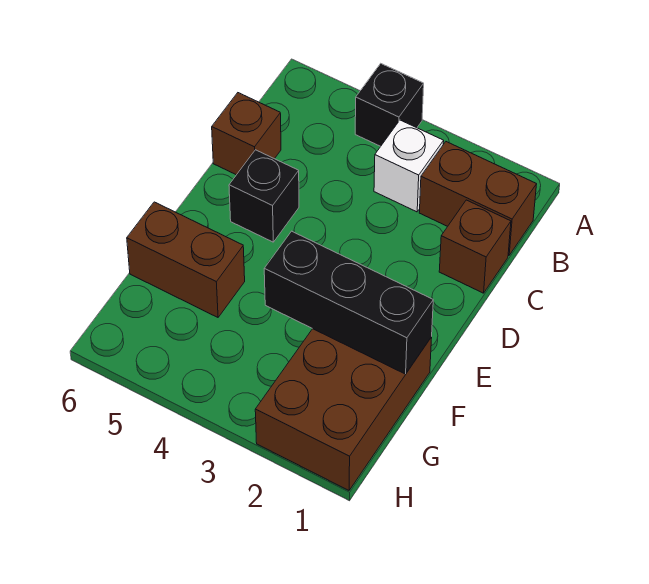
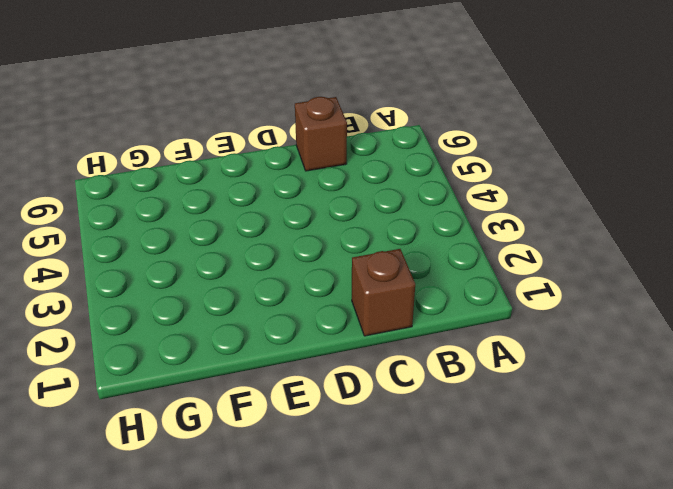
none -> black 1x1 brick [355,64,424,146]
none -> brown 1x2 brick [419,142,537,255]

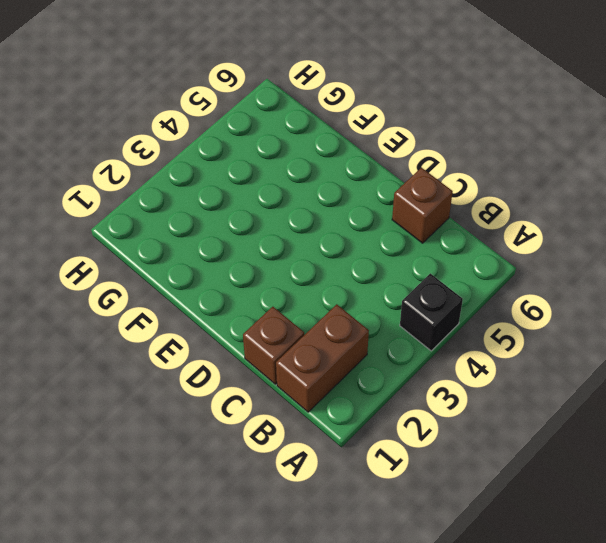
none -> white 1x1 brick [374,120,444,212]
none -> black 1x1 brick [229,150,299,242]

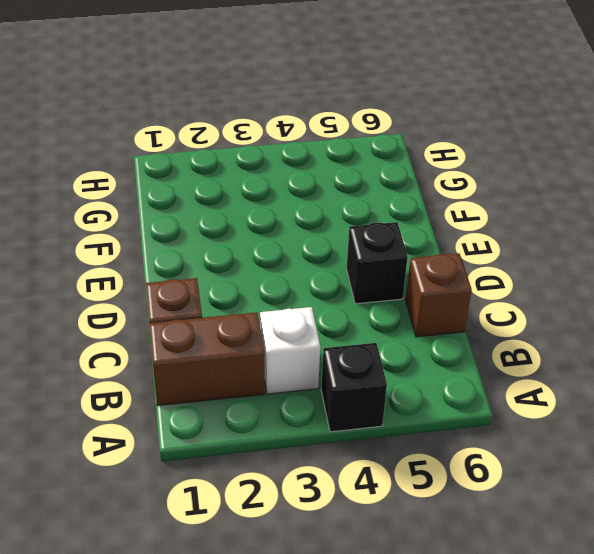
none -> brown 2x3 brick [255,329,432,490]
none -> brown 1x2 brick [127,202,245,317]

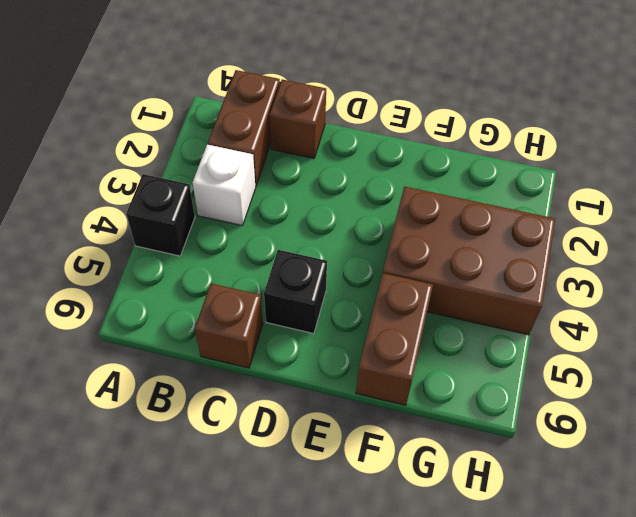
brown 2x3 brick [383,186,555,335] -> brown 2x3 brick moved to [255,329,432,490]
none -> black 1x3 brick [264,231,433,374]

